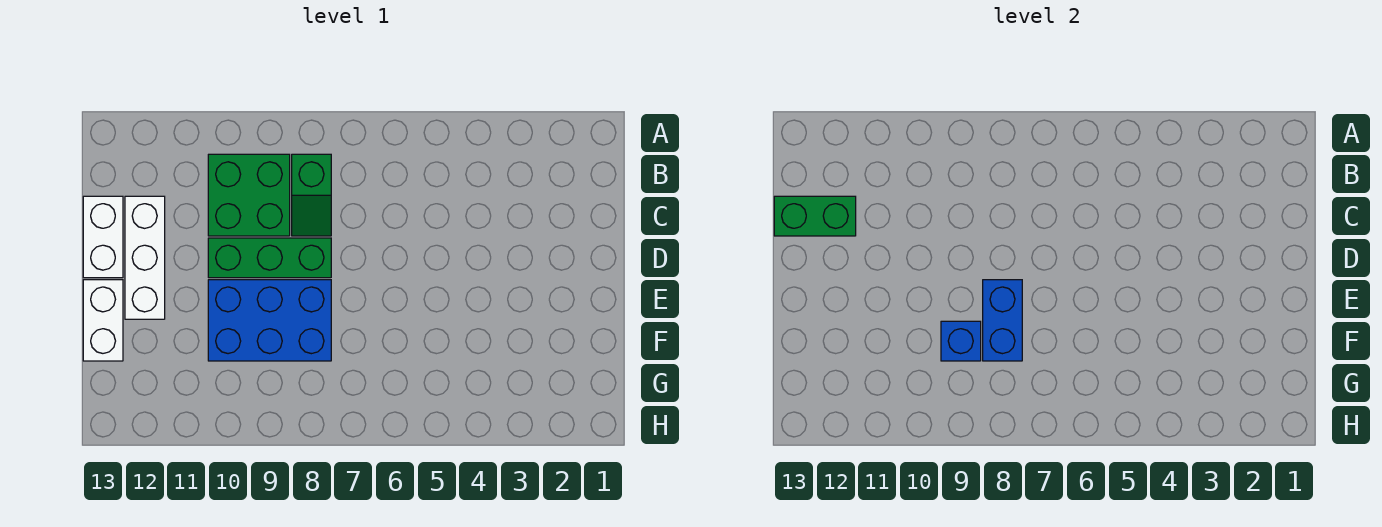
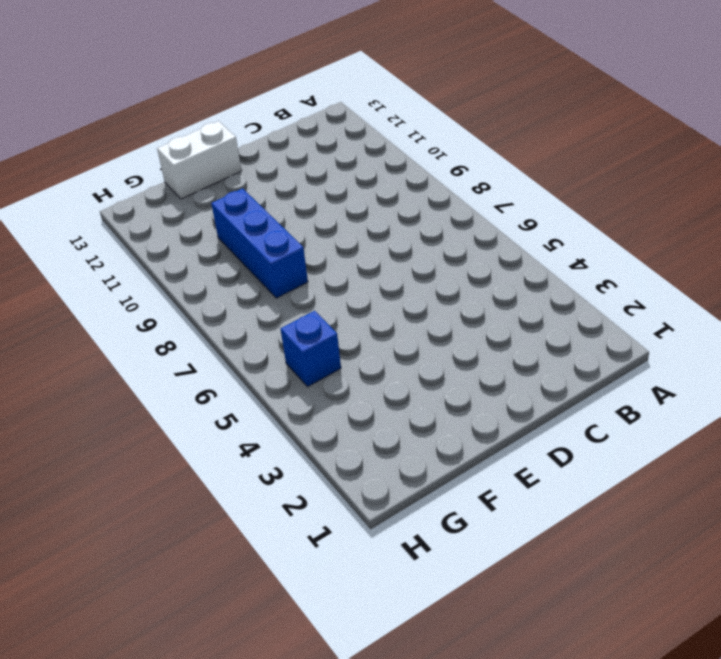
blue 1x3 brick [211,188,308,298] -> blue 2x3 brick [208,280,331,361]
blue 1x1 brick [281,311,341,387] -> blue 1x1 brick moved to [941,321,981,361]
none -> green 1x2 slope [292,154,331,236]
none -> green 2x2 brick [208,154,290,236]

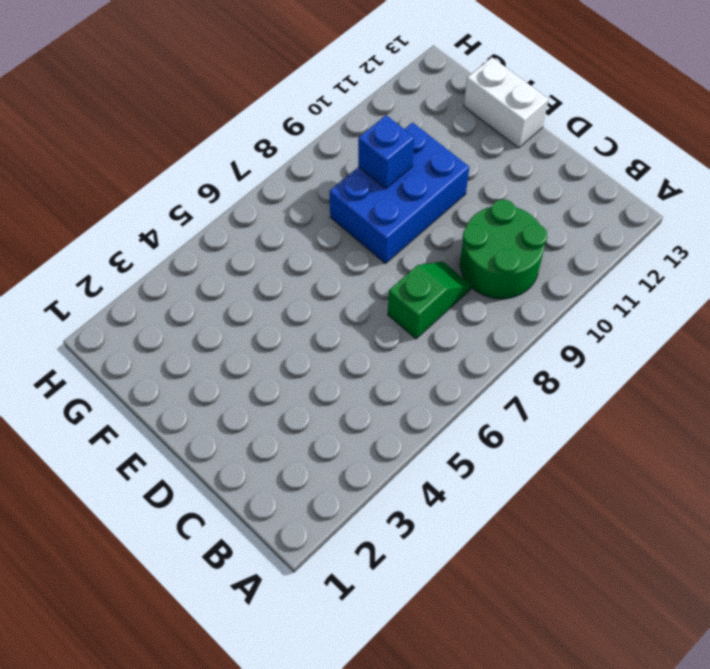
green 2x2 round brick [460,200,547,299] -> green 2x2 brick [208,154,290,236]
green 1x2 slope [388,262,471,339] -> green 1x2 slope turned to [292,154,331,236]
none -> white 1x3 brick [125,196,165,319]
none -> white 1x2 brick [83,196,123,278]

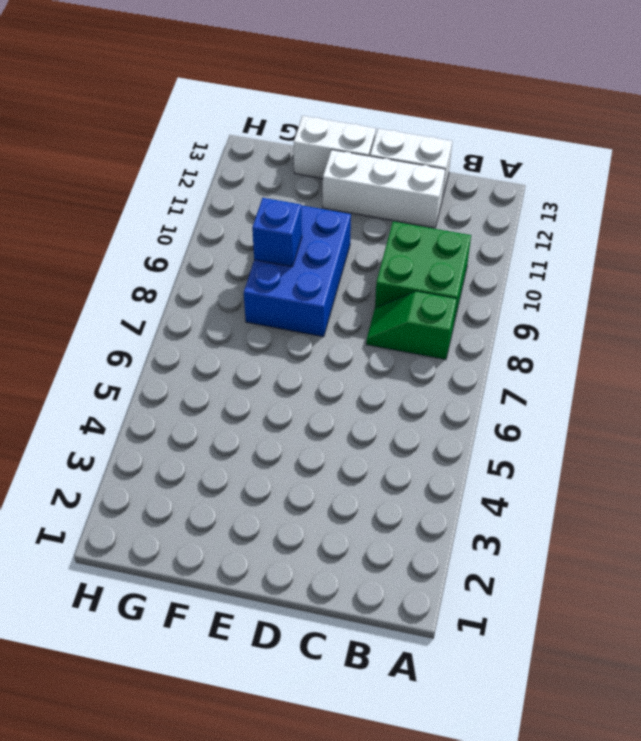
none -> green 1x3 brick [208,238,331,278]
none -> green 1x2 brick [774,196,856,236]

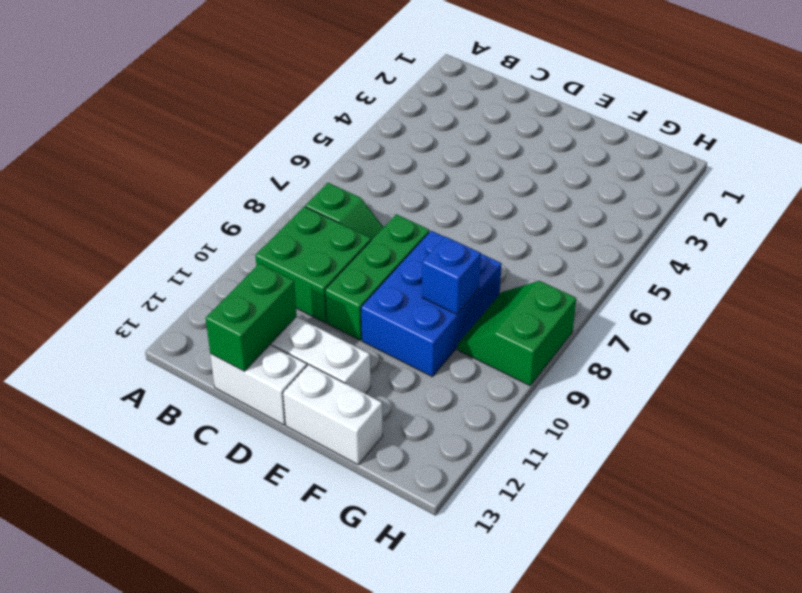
green 2x2 slope [458,281,576,386] -> none
none -> blue 1x2 brick [983,280,1022,361]

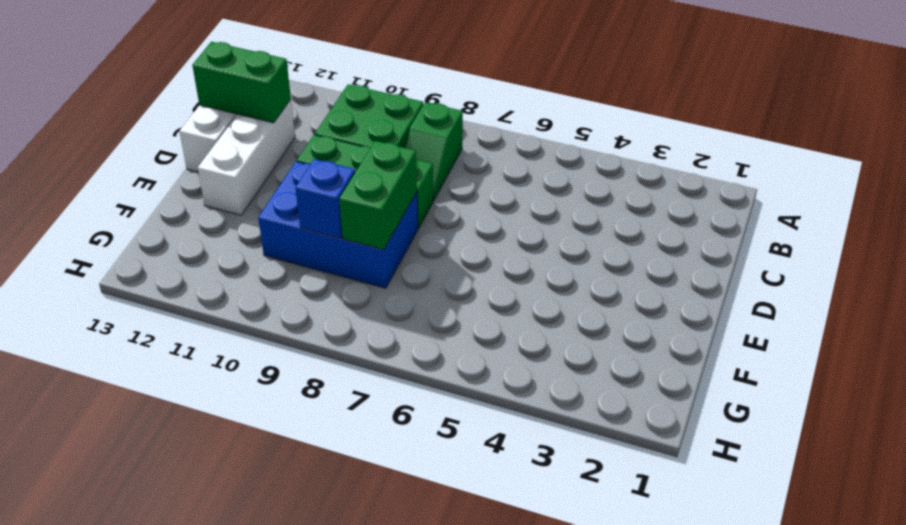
green 1x2 brick [339,141,417,250] -> blue 1x2 brick [983,280,1022,361]
none -> white 1x2 brick [83,280,123,361]

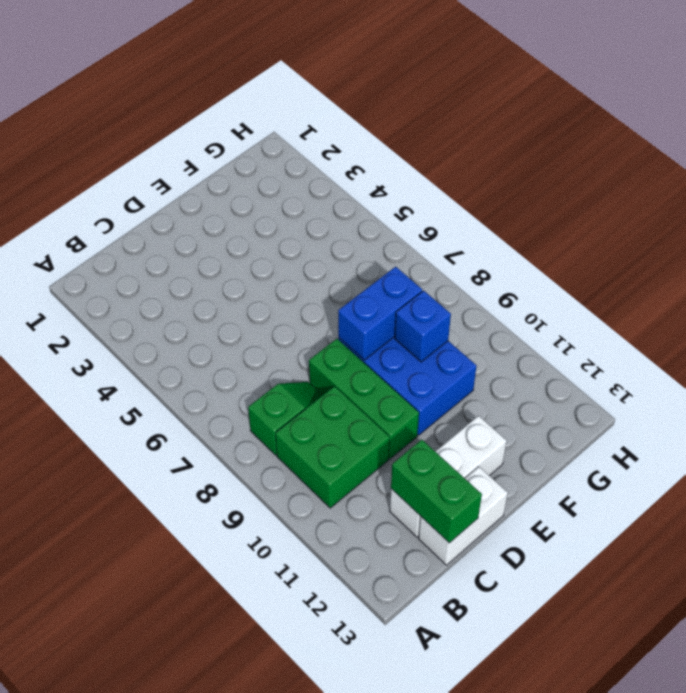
none -> white 1x2 brick [83,280,123,361]

